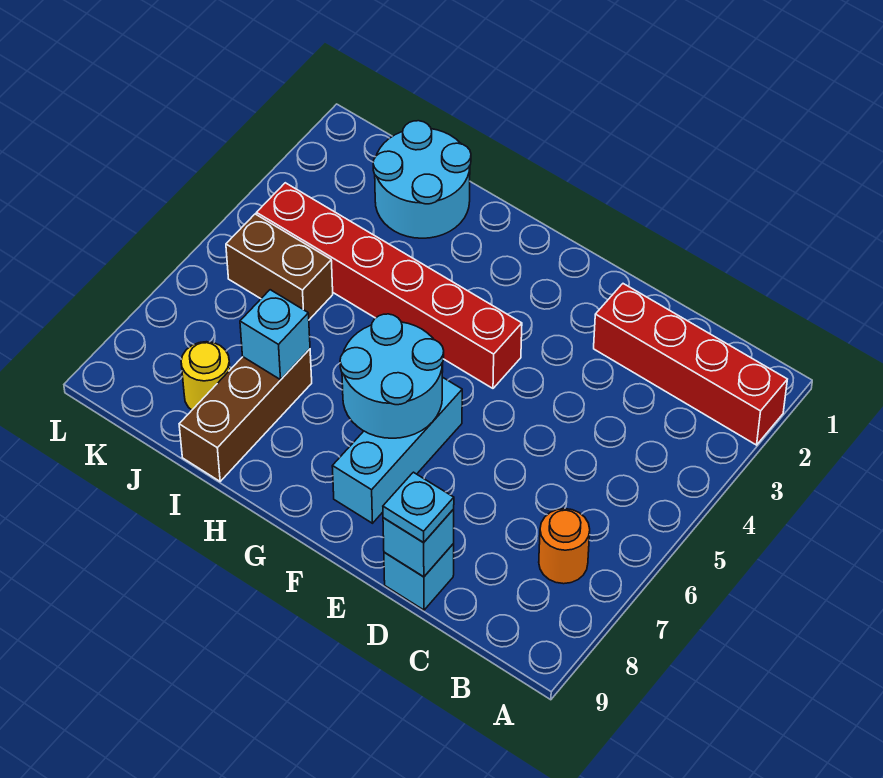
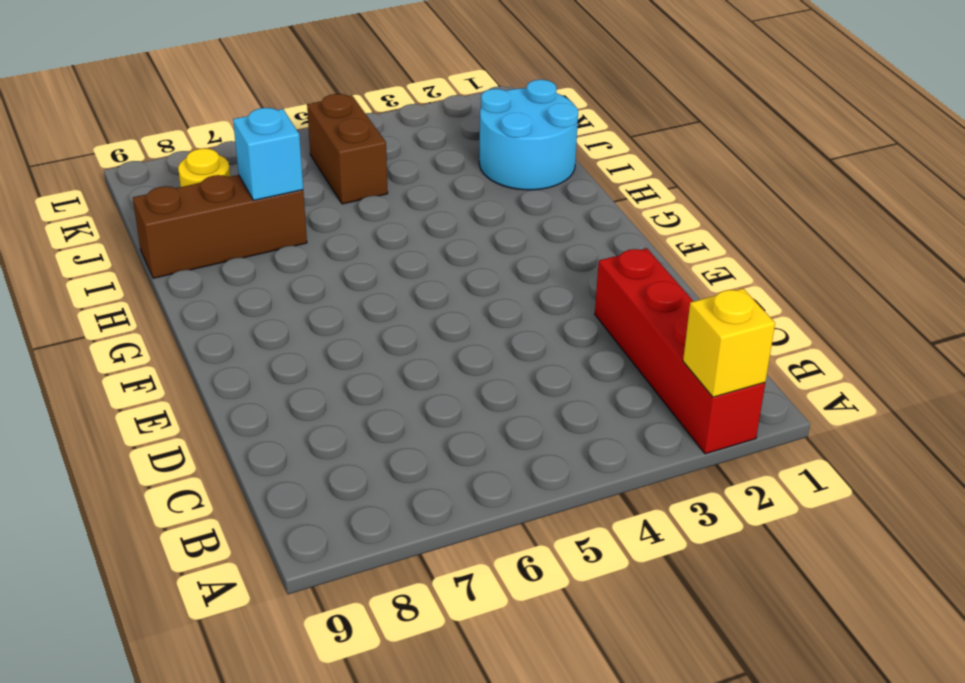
yellow 1x1 brick [683,289,775,397] -> none
none -> orange 1x1 round brick [539,509,590,584]
none -> cyan 1x1 brick [384,544,454,610]
none -> red 1x6 brick [257,183,522,388]

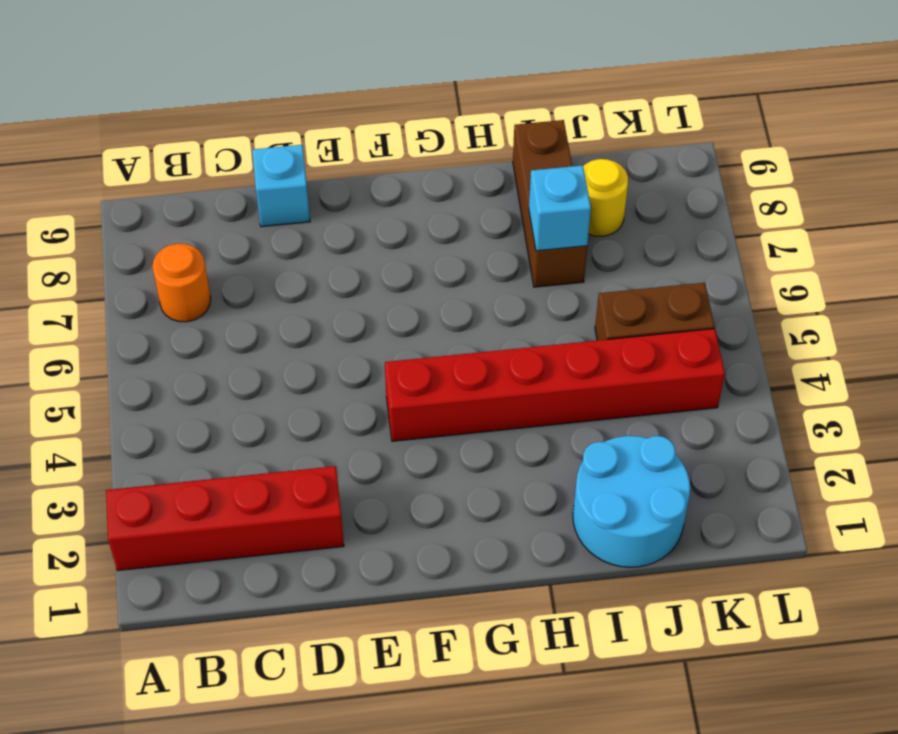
none -> cyan 1x3 brick [332,377,462,523]
none -> cyan 1x1 brick [383,509,454,577]
none -> cyan 2x2 round brick [340,314,444,438]

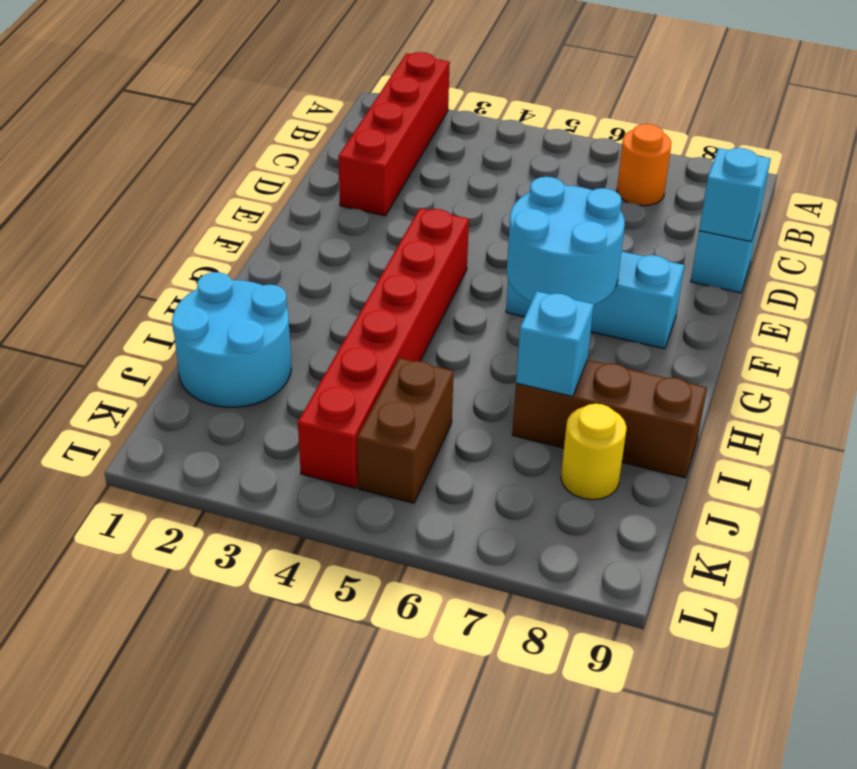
none -> cyan 1x1 plate [383,472,454,542]

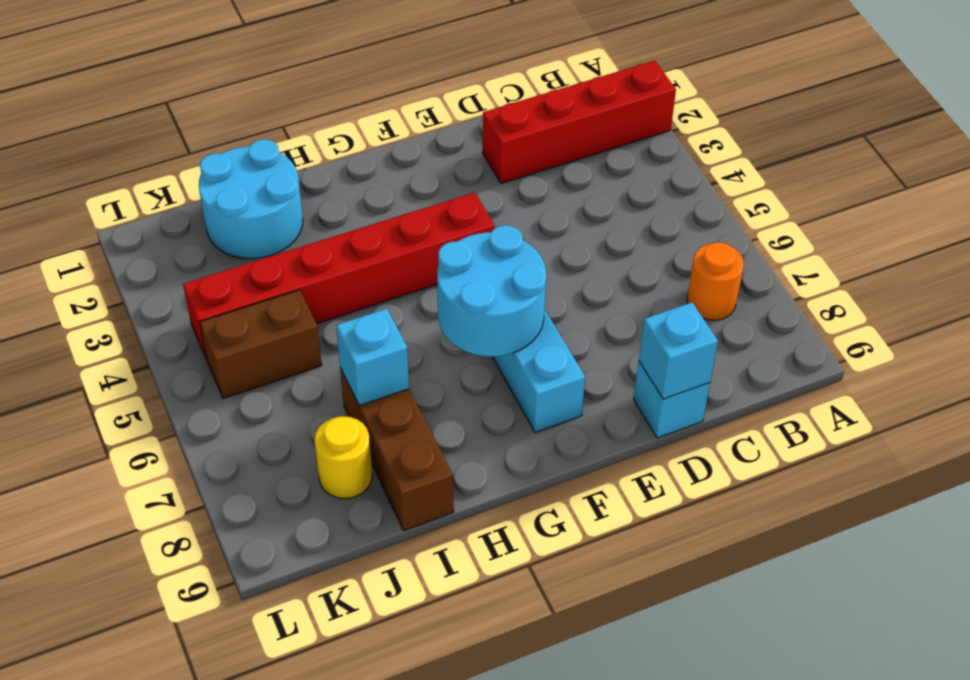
none -> cyan 1x1 plate [383,472,454,542]

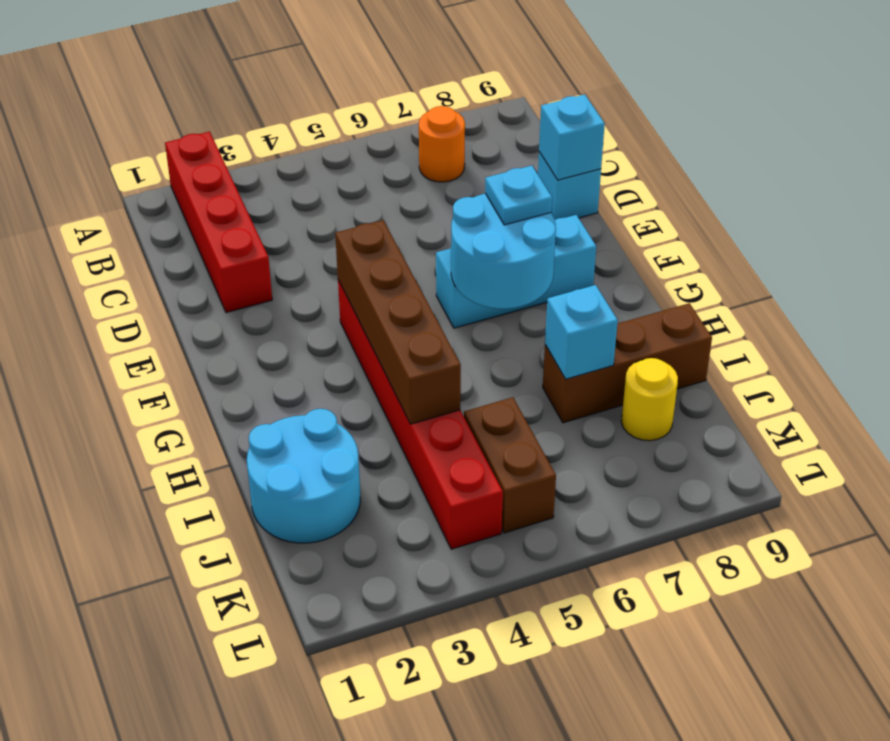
brown 1x4 brick [335,220,461,424] -> none
cyan 1x1 plate [485,166,552,225] -> cyan 1x1 plate moved to [383,472,454,542]

